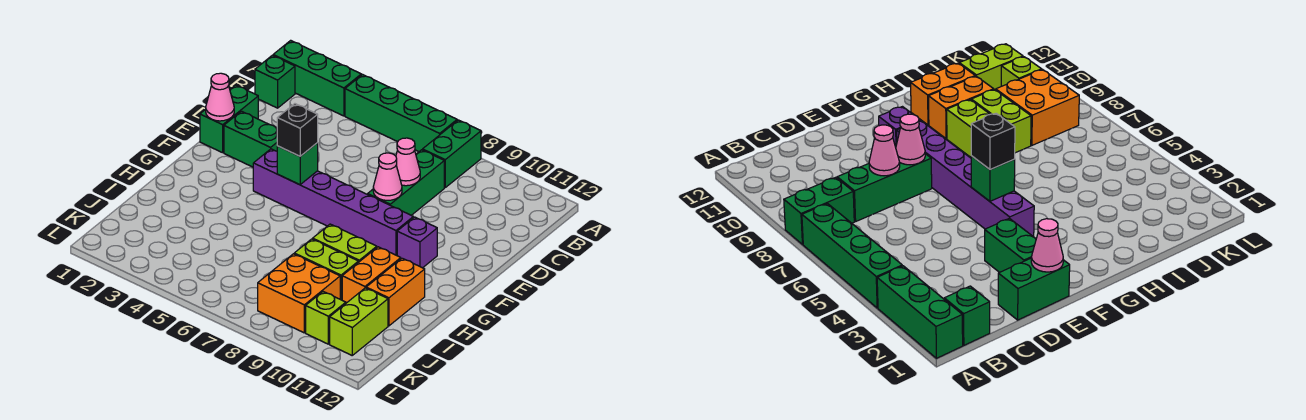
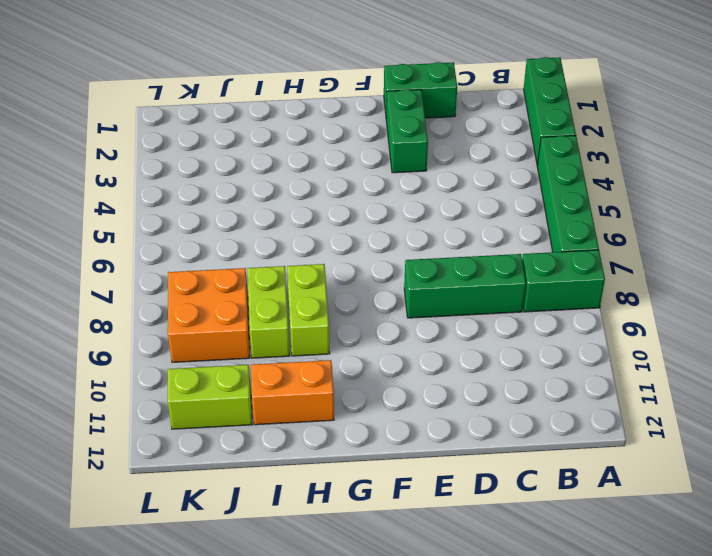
none -> green 1x1 brick [255,55,295,108]
none -> purple 1x6 brick [253,149,413,256]
none -> purple 1x1 brick [397,217,437,268]

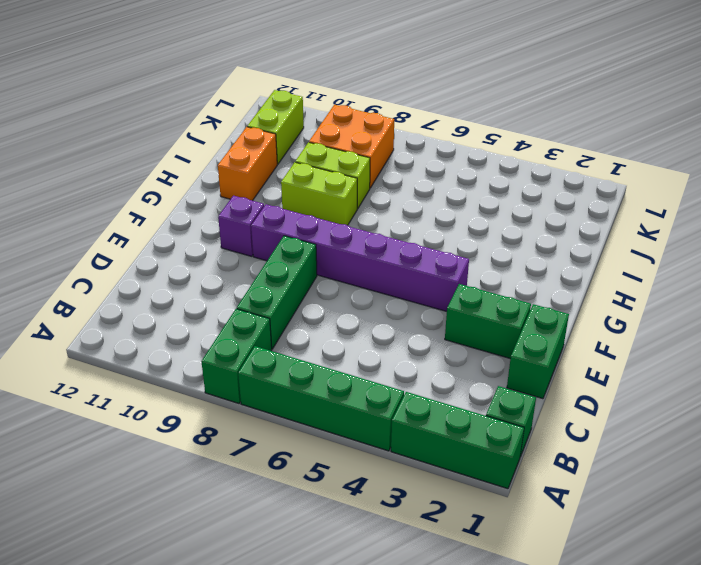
none -> orange 1x2 brick [342,247,401,303]
none -> lime 1x1 brick [306,292,346,344]
none -> pink 1x1 cone [396,138,420,186]

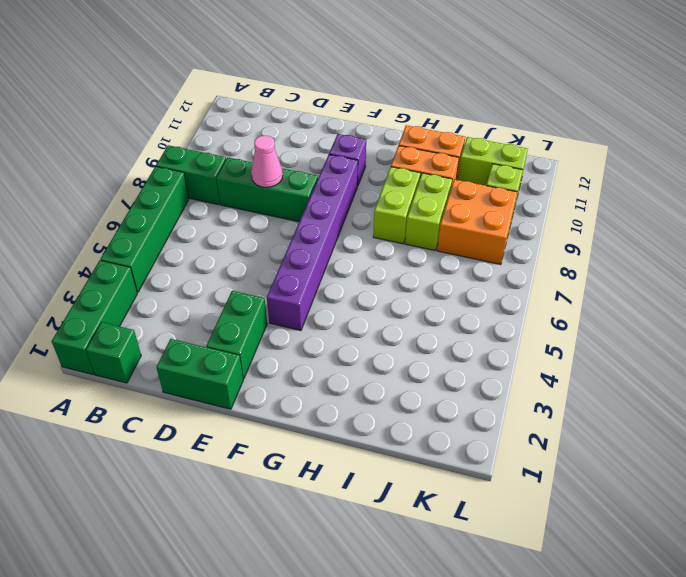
none -> pink 1x1 cone [206,73,234,121]
none -> pink 1x1 cone [373,153,402,200]
none -> green 1x1 brick [277,143,318,185]

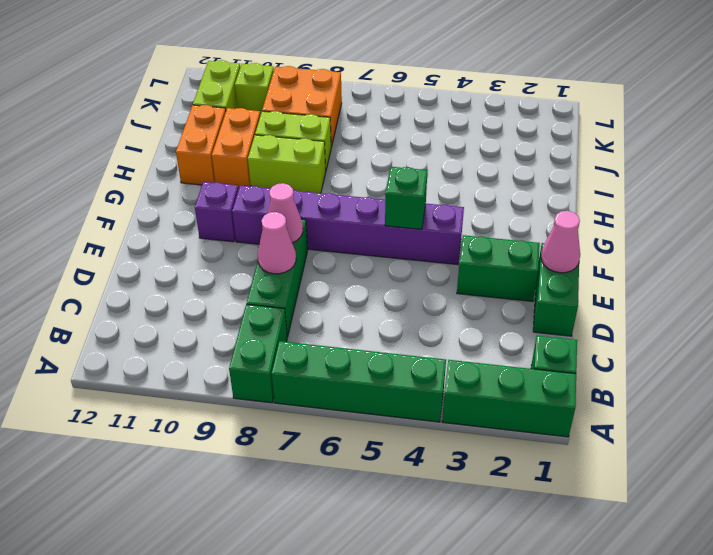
none -> black 1x1 brick [277,104,318,156]

